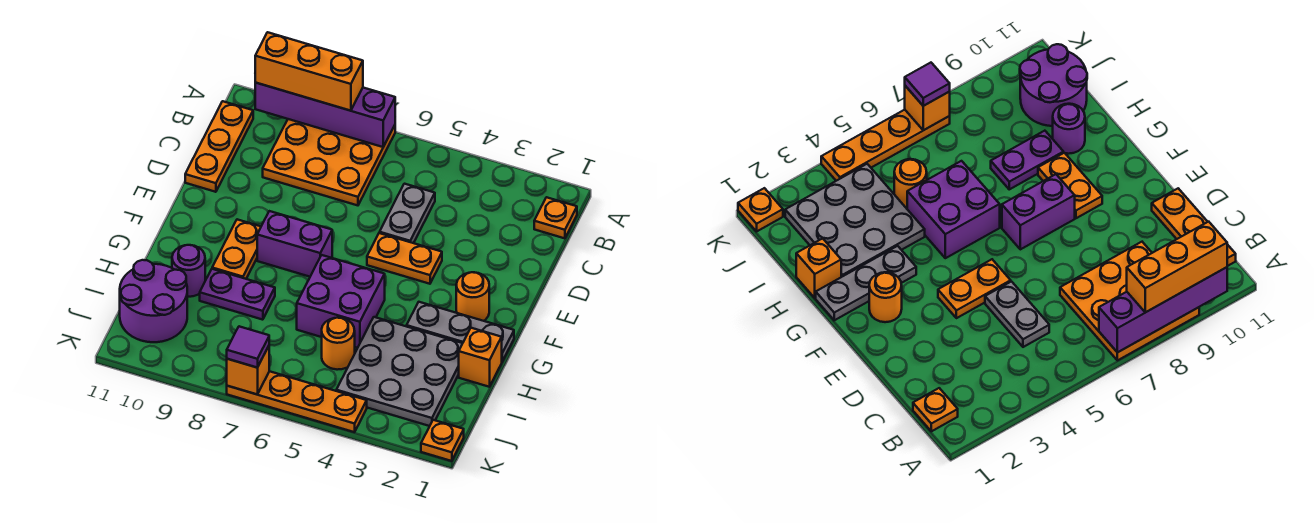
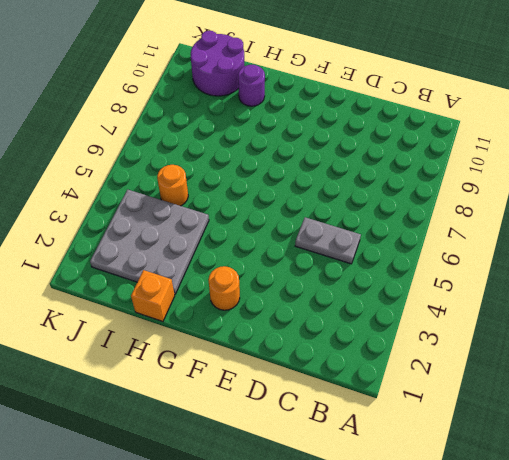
none -> orange 3x3 plate [263,119,395,205]
none -> orange 1x1 plate [534,197,577,238]
none -> orange 1x3 plate [185,101,253,192]

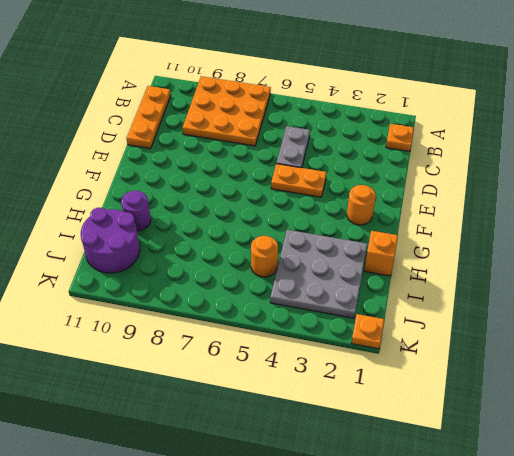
none -> purple 1x2 brick [257,211,332,277]
none -> orange 1x2 plate [212,219,261,279]
none -> grey 1x3 plate [407,302,514,361]

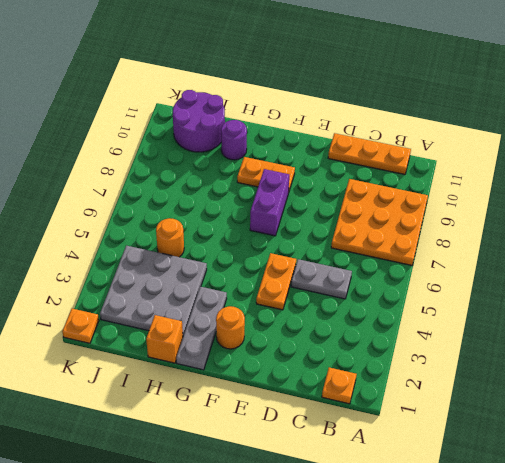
none -> purple 2x2 brick [297,255,385,348]
none -> purple 1x2 plate [200,269,275,320]
none -> orange 1x4 plate [227,371,367,432]

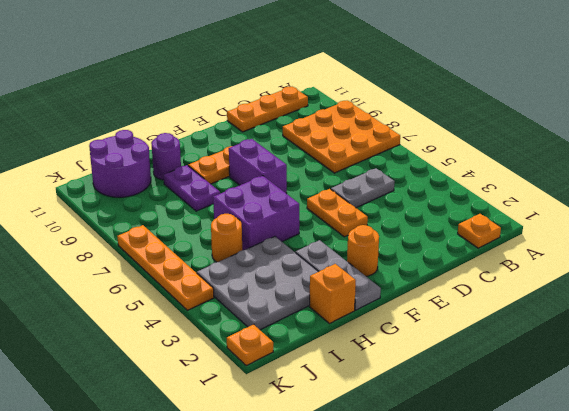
none -> purple 1x4 brick [255,83,395,147]
none -> orange 1x1 brick [227,346,269,394]
none -> orange 1x3 brick [255,32,363,111]

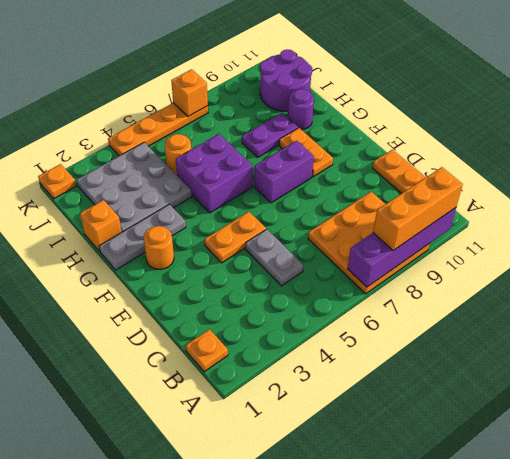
none -> purple 1x1 tile [227,326,269,368]

